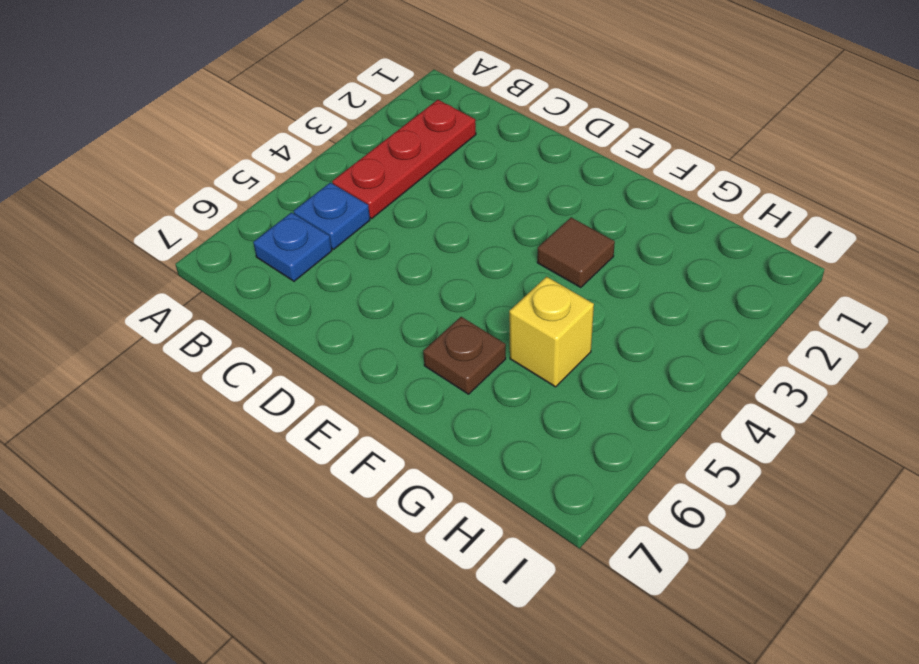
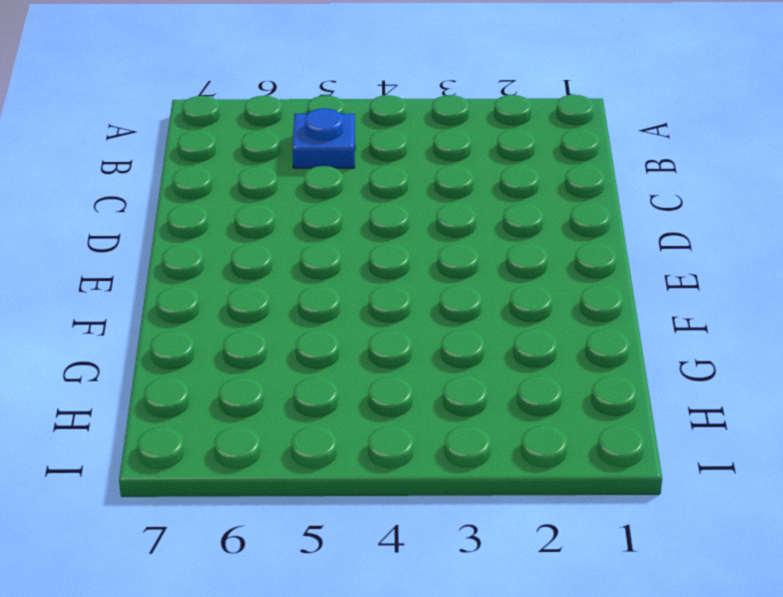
none -> red 1x3 plate [332,100,476,218]
none -> blue 1x1 plate [253,213,332,281]

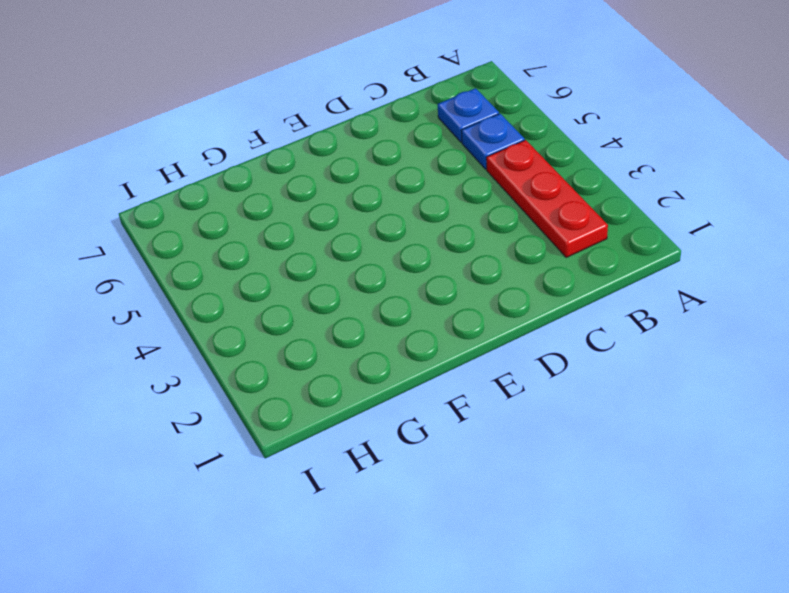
none -> brown 1x1 tile [537,218,615,288]
none -> brown 1x1 plate [423,317,506,394]

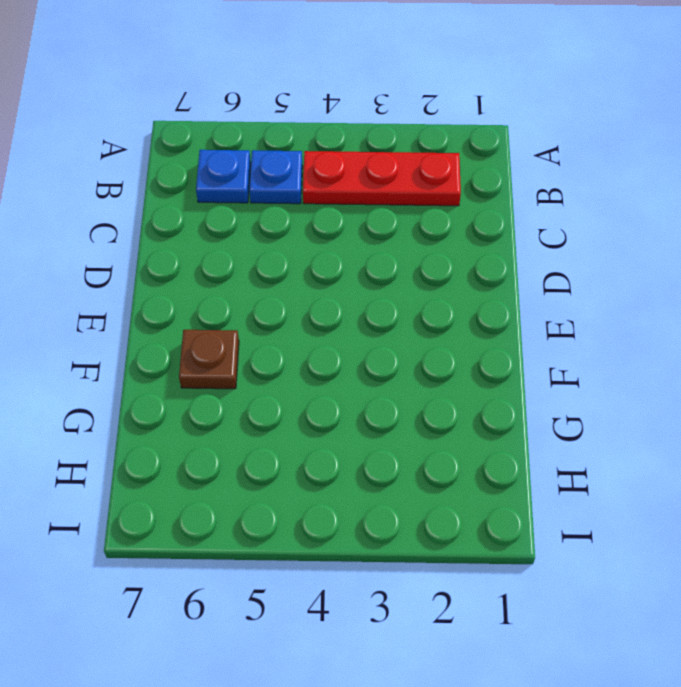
none -> brown 1x1 tile [537,218,615,288]
none -> yellow 1x1 brick [509,277,594,387]

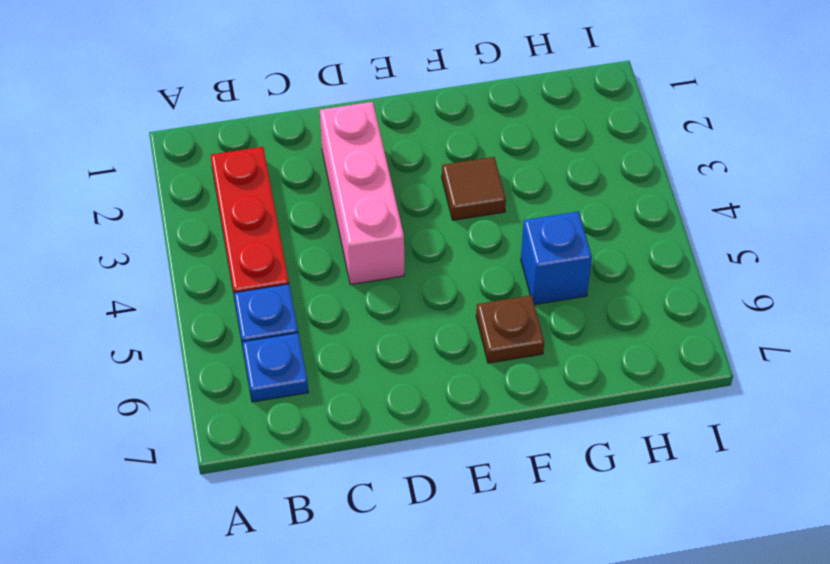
pink 1x3 brick [320,102,404,285] -> none
blue 1x1 brick [521,212,592,305] -> yellow 1x1 brick [509,277,594,387]

